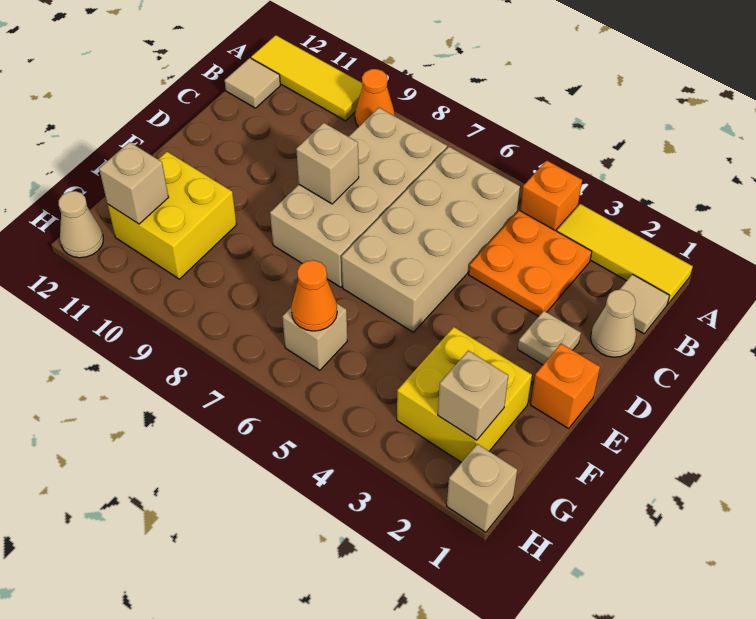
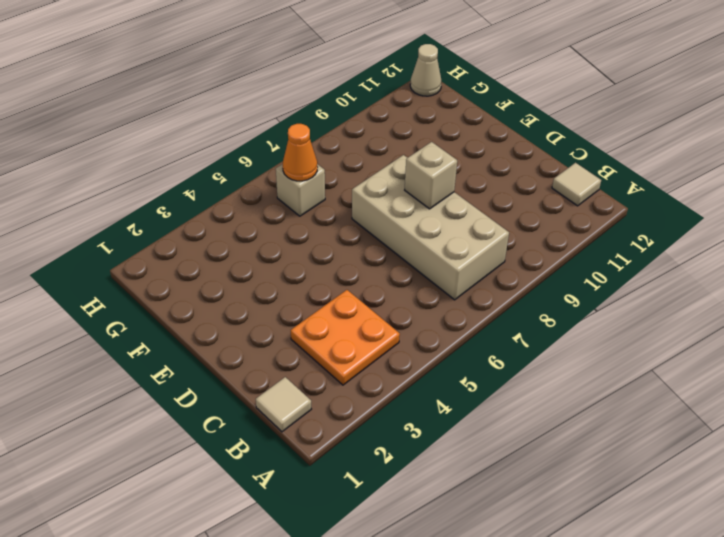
none -> yellow 1x3 tile [557,204,693,304]
none -> orange 1x1 brick [520,161,582,231]
none -> orange 1x1 cone [355,69,395,127]

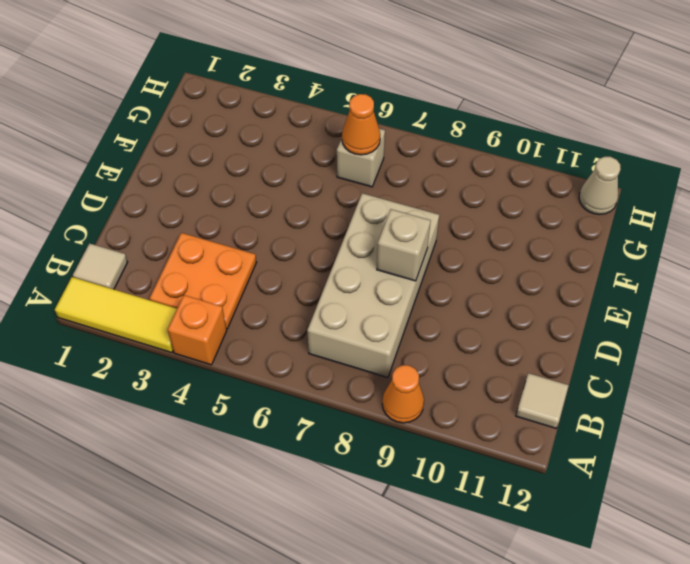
none -> yellow 1x3 tile [251,35,363,121]
none -> tan 2x4 brick [342,147,520,332]
none -> tan 1x1 cone [591,290,636,357]

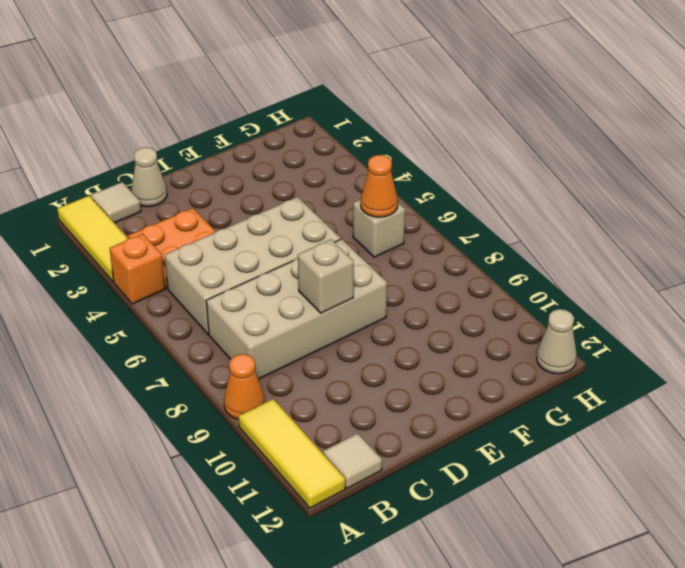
none -> tan 1x1 plate [518,311,581,365]
none -> orange 1x1 brick [531,343,600,429]
none -> yellow 2x2 brick [397,327,532,463]

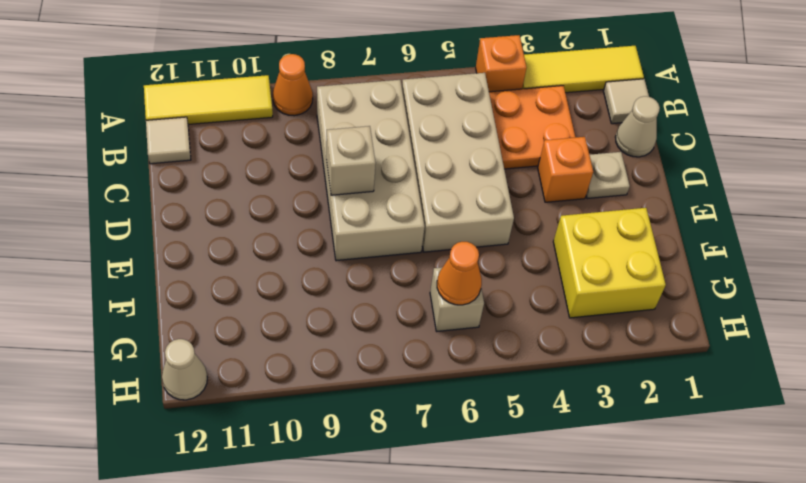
orange 1x1 brick [538,137,593,202] -> orange 1x1 brick moved to [531,343,600,429]
none -> yellow 2x2 brick [108,152,237,279]
none -> tan 1x1 brick [447,444,517,532]
none -> tan 1x1 brick [438,351,508,440]

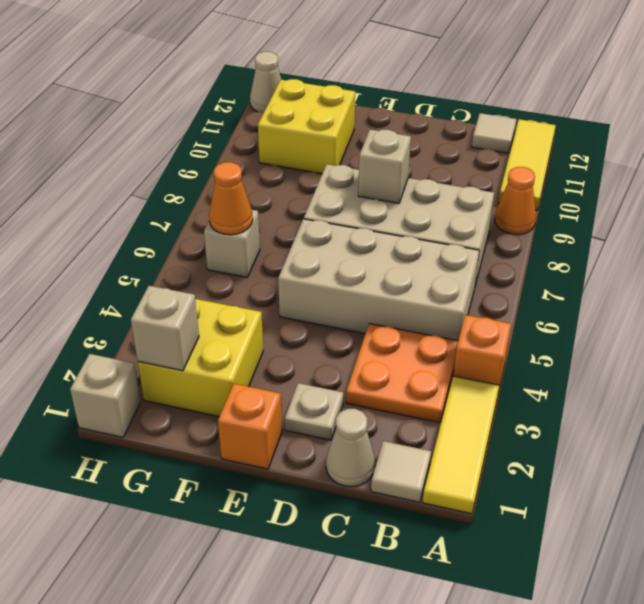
none -> tan 1x1 brick [99,142,168,224]

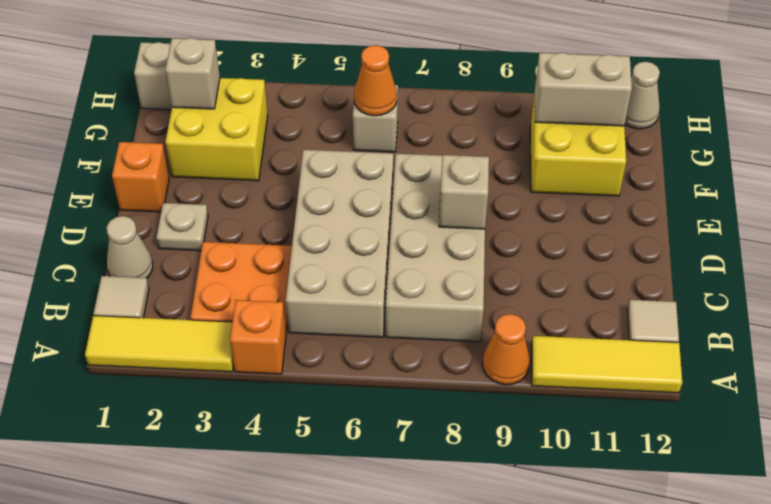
tan 1x2 brick [535,53,632,126] -> tan 1x1 brick [99,142,168,224]

